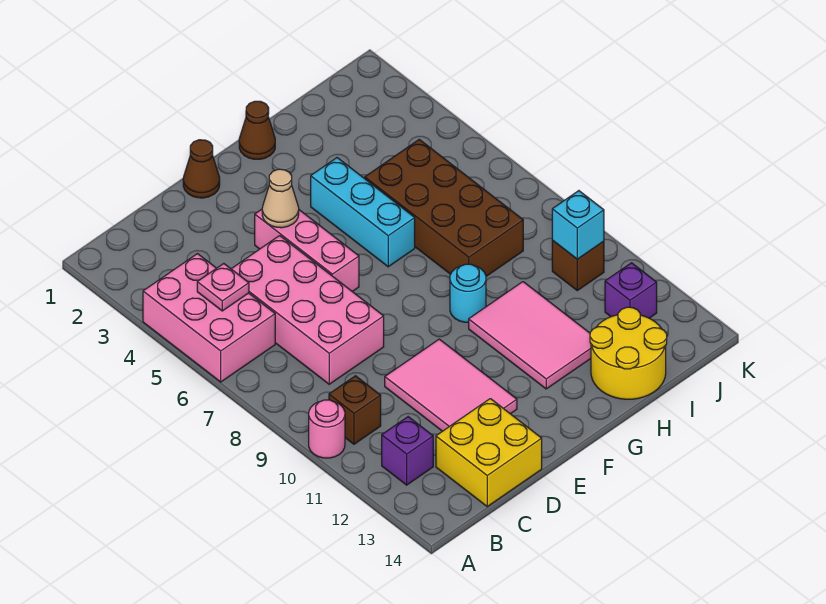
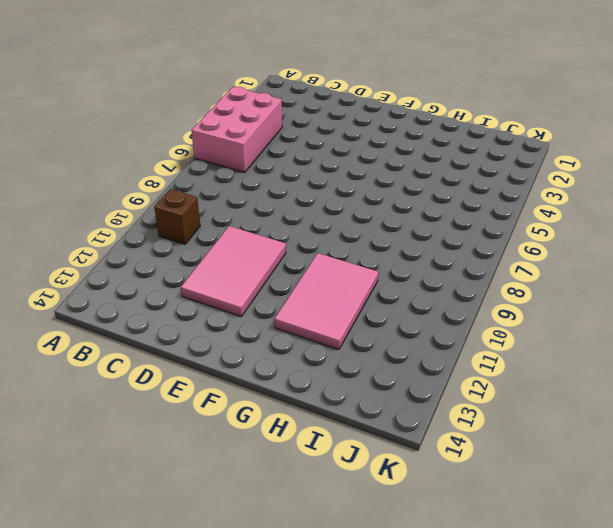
none -> pink 1x1 round brick [309,400,345,458]
none -> purple 1x1 brick [382,417,433,485]
none -> pink 2x4 brick [232,236,384,384]

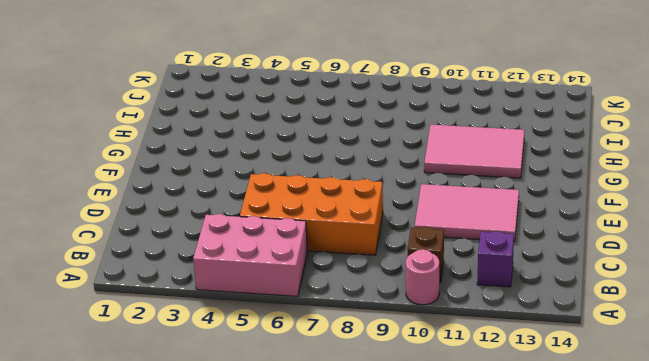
orange 2x4 brick [240,173,383,255] -> pink 2x4 brick [232,236,384,384]
none -> yellow 2x2 brick [436,399,542,506]
none -> brown 1x1 cone [183,140,220,198]
none -> pink 1x3 brick [255,209,359,292]

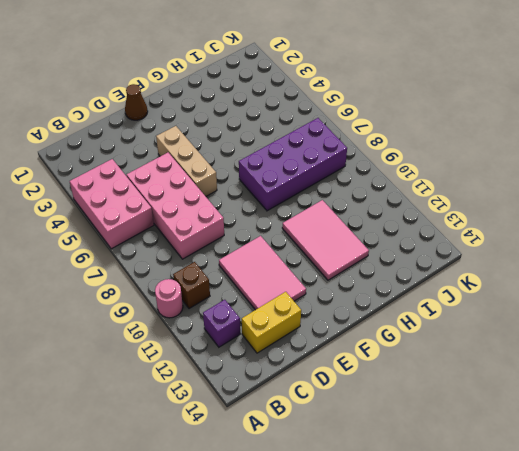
yellow 1x2 brick [242,292,301,353] -> yellow 2x2 brick [436,399,542,506]
tan 1x3 brick [156,126,217,196] -> pink 1x3 brick [255,209,359,292]
purple 2x4 brick [239,118,347,211] -> brown 2x4 brick [365,139,523,276]
none -> brown 1x1 cone [239,101,275,159]
none -> cyan 1x3 brick [311,158,415,267]
none -> cyan 1x1 round brick [450,264,486,322]

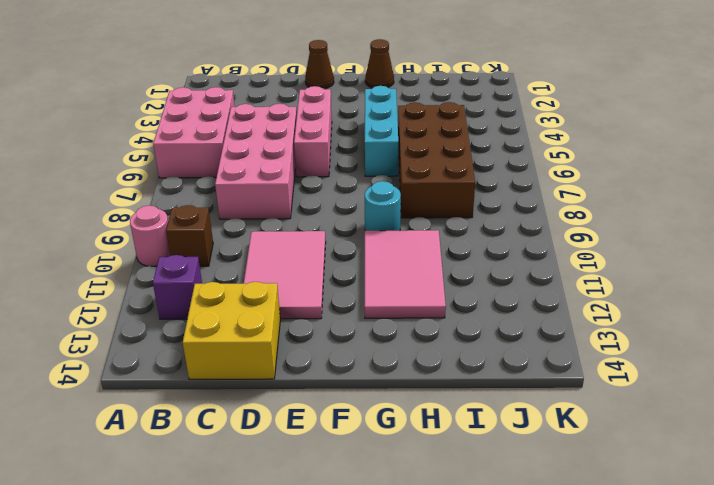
none -> yellow 2x2 round brick [590,307,667,399]
none -> brown 1x1 brick [552,240,604,290]
none -> purple 1x1 brick [605,263,657,318]

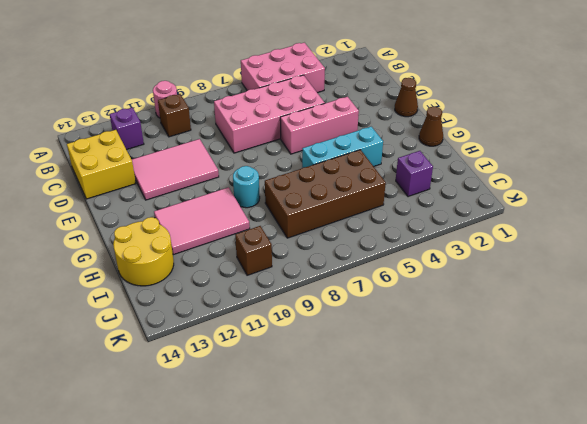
purple 1x1 brick [396,151,433,197] -> purple 1x1 brick moved to [605,263,657,318]
none -> pink 1x1 plate [197,264,249,311]
none -> tan 1x1 cone [262,169,299,228]
none -> cyan 1x1 brick [552,191,604,259]

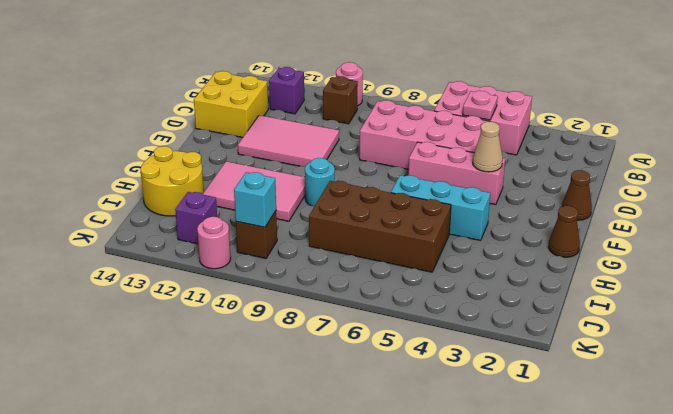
pink 1x1 round brick [197,217,231,269] -> none

